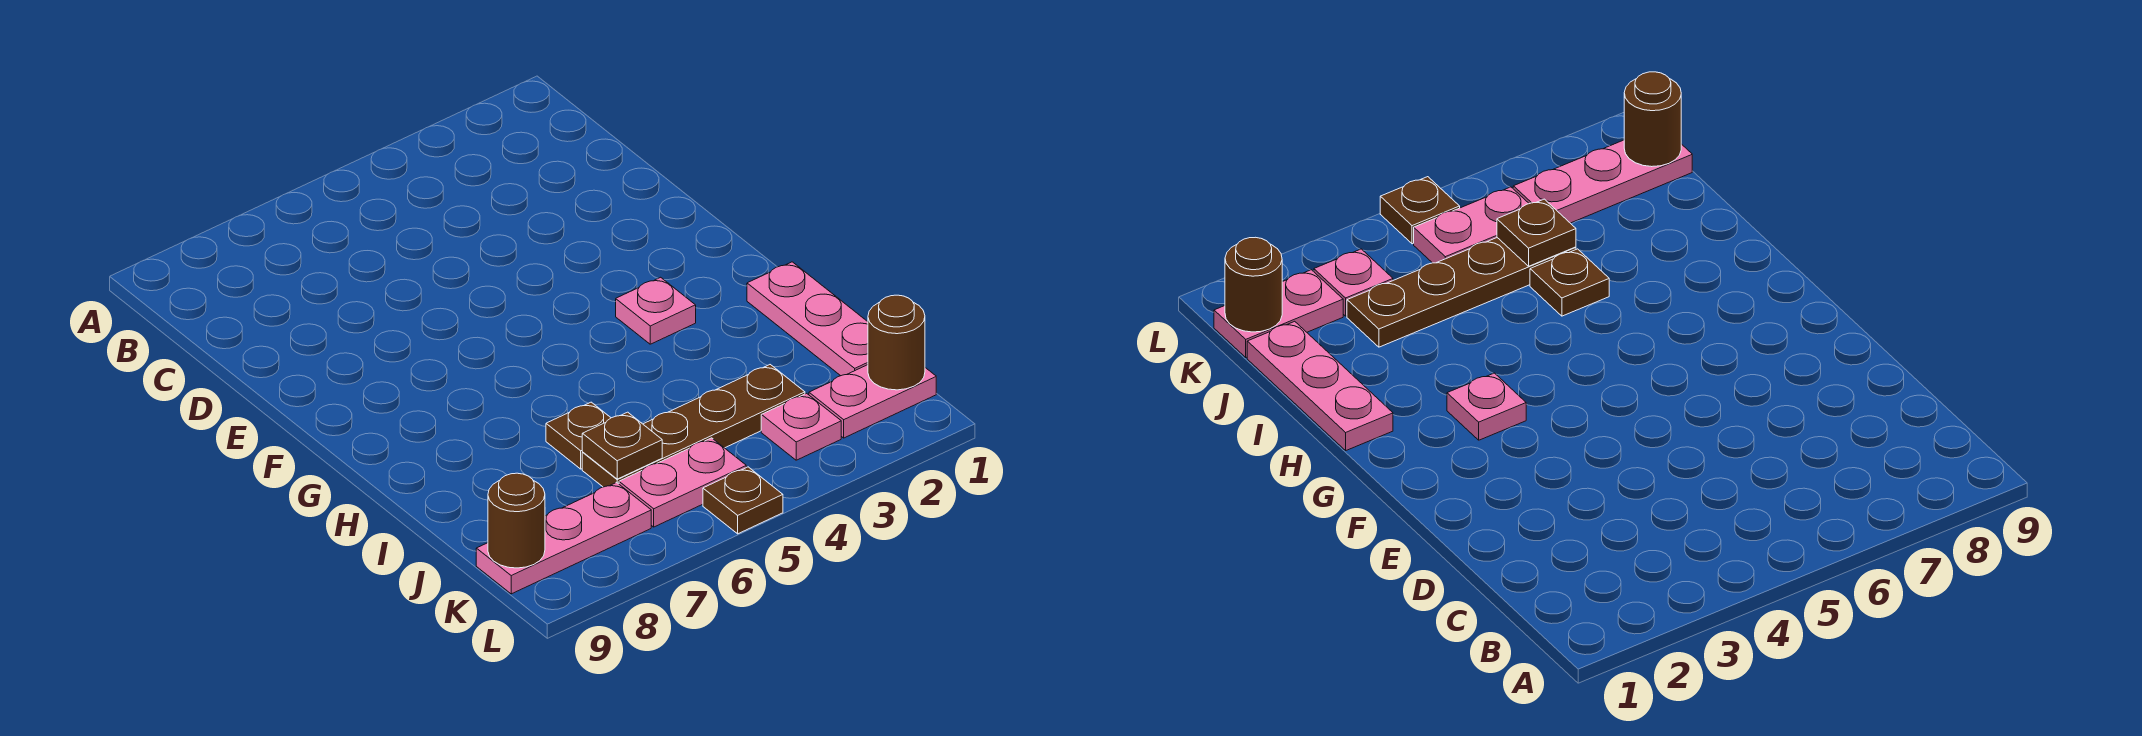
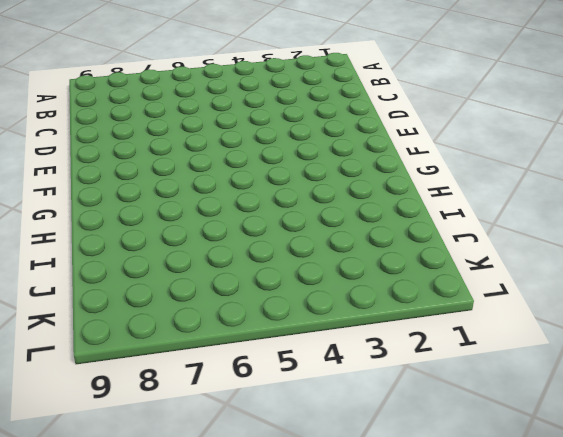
none -> pink 1x1 plate [616,277,696,344]
none -> pink 1x3 plate [747,262,868,376]
none -> brown 1x1 plate [546,402,611,469]

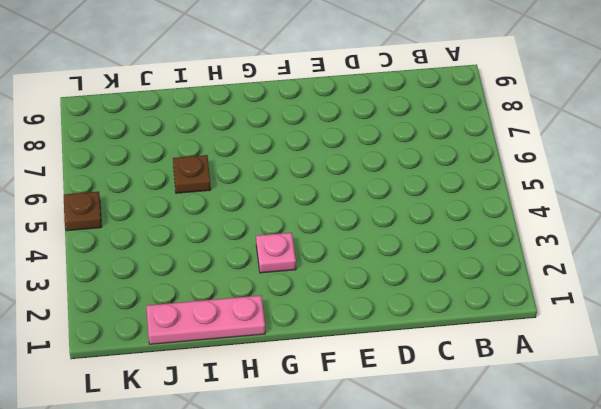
none -> brown 1x4 plate [582,365,805,487]
none -> pink 1x2 plate [809,365,936,438]
none -> pink 1x1 plate [761,393,841,460]

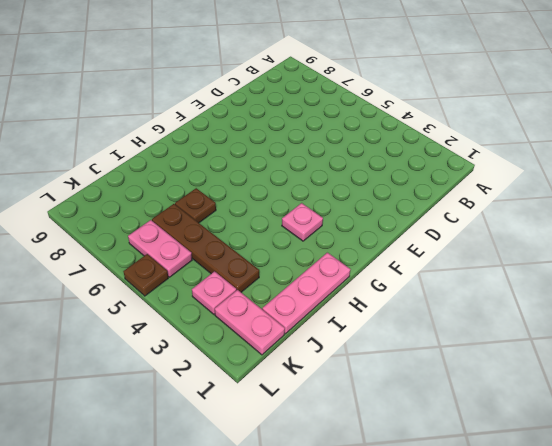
none -> pink 1x3 plate [476,482,651,594]
none -> brown 1x1 plate [582,412,662,479]
none -> brown 1x1 round brick [868,295,925,390]

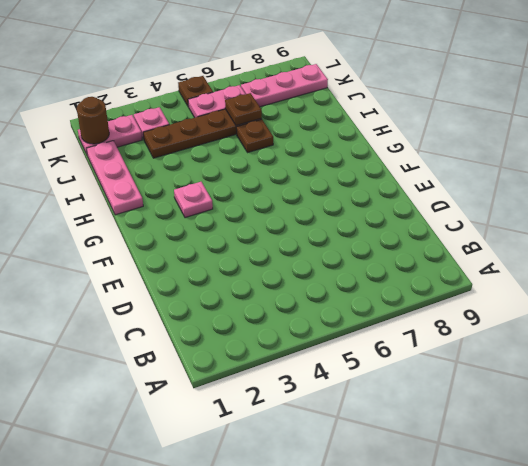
none -> brown 1x1 round brick [488,473,545,568]

